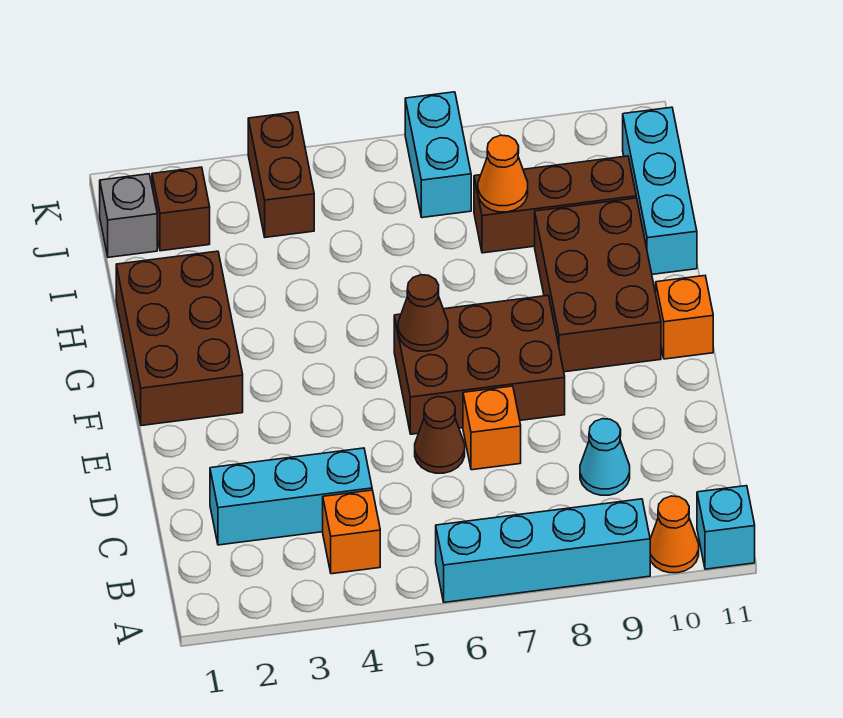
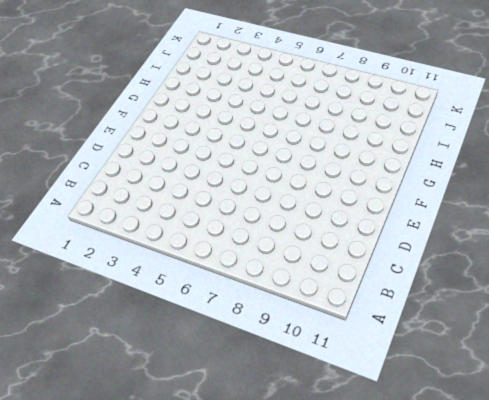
none -> cyan 1x4 brick [436,499,650,602]
none -> orange 1x1 cone [650,496,699,573]
none -> cyan 1x1 brick [697,486,755,569]

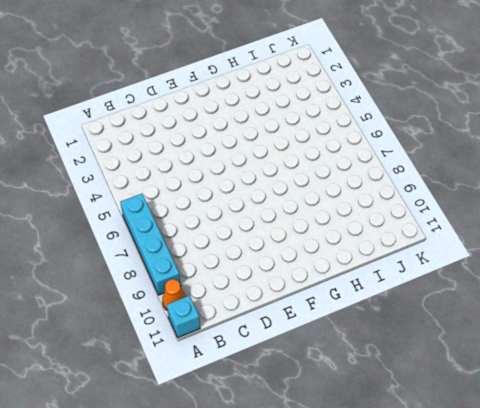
none -> orange 1x1 brick [323,490,380,574]
none -> cyan 1x3 brick [210,448,372,545]
none -> cyan 1x1 cone [580,419,630,495]

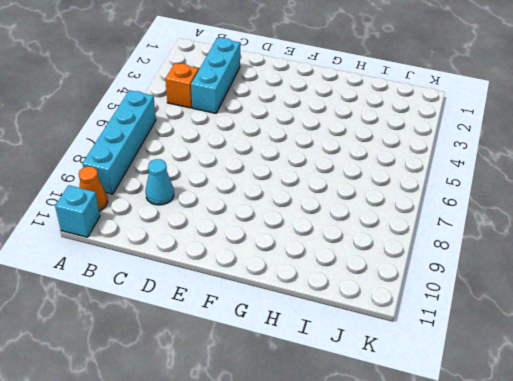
none -> brown 1x1 cone [415,397,465,473]
none -> orange 1x1 brick [463,386,521,470]
none -> brown 2x3 brick [394,296,565,434]

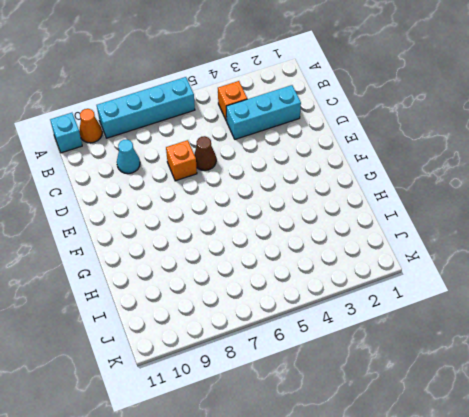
none -> brown 2x3 brick [394,296,565,434]
none -> brown 2x3 brick [116,251,243,426]
none -> brown 2x3 brick [535,198,661,372]

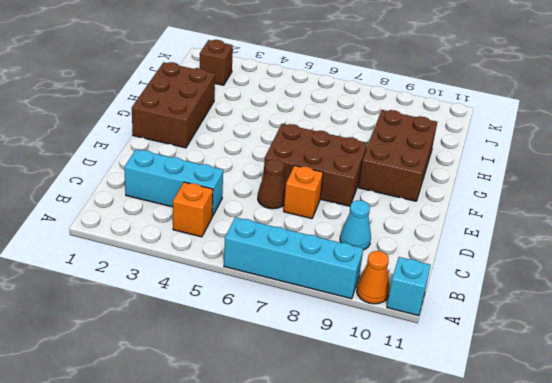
none -> orange 1x1 brick [656,276,713,359]
none -> cyan 1x3 brick [623,107,697,274]
none -> brown 1x3 brick [474,156,636,253]

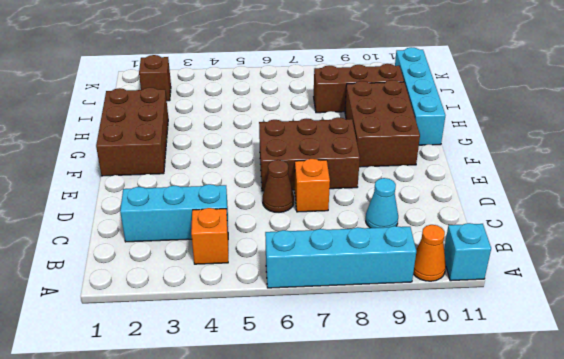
cyan 1x4 brick [395,47,446,145] -> cyan 1x3 brick [623,107,697,274]
none -> orange 1x1 brick [656,276,713,359]
none -> grey 1x1 brick [100,174,157,257]
none -> brown 1x2 brick [248,112,314,237]

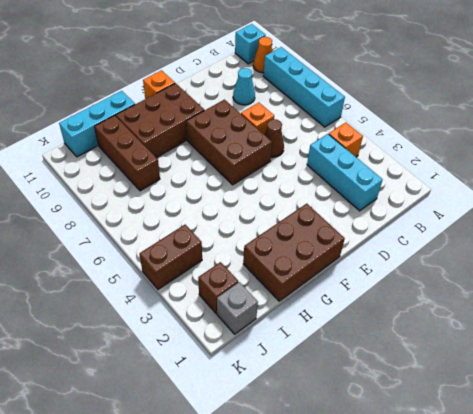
none -> cyan 1x2 brick [405,92,471,218]
none -> brown 1x1 cone [398,275,448,351]
none -> orange 1x1 cone [478,135,528,212]

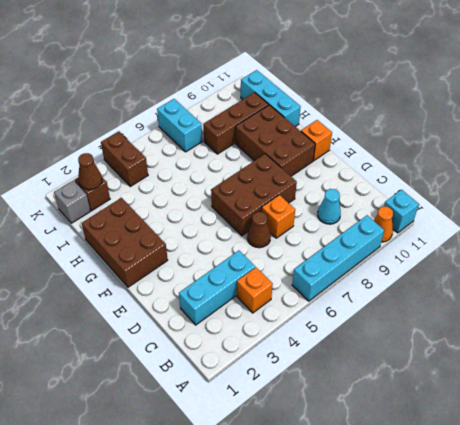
brown 1x1 cone [78,153,102,190] -> brown 1x1 cone moved to [398,275,448,351]
none -> orange 1x1 cone [478,135,528,212]

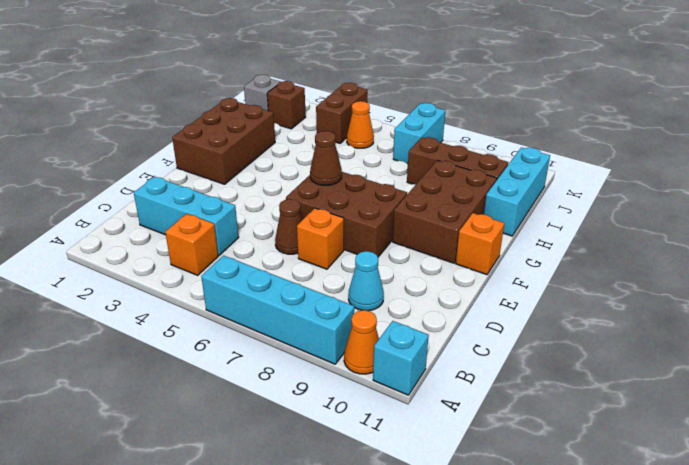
orange 1x1 cone [347,101,374,148] -> orange 1x1 cone moved to [478,135,528,212]

